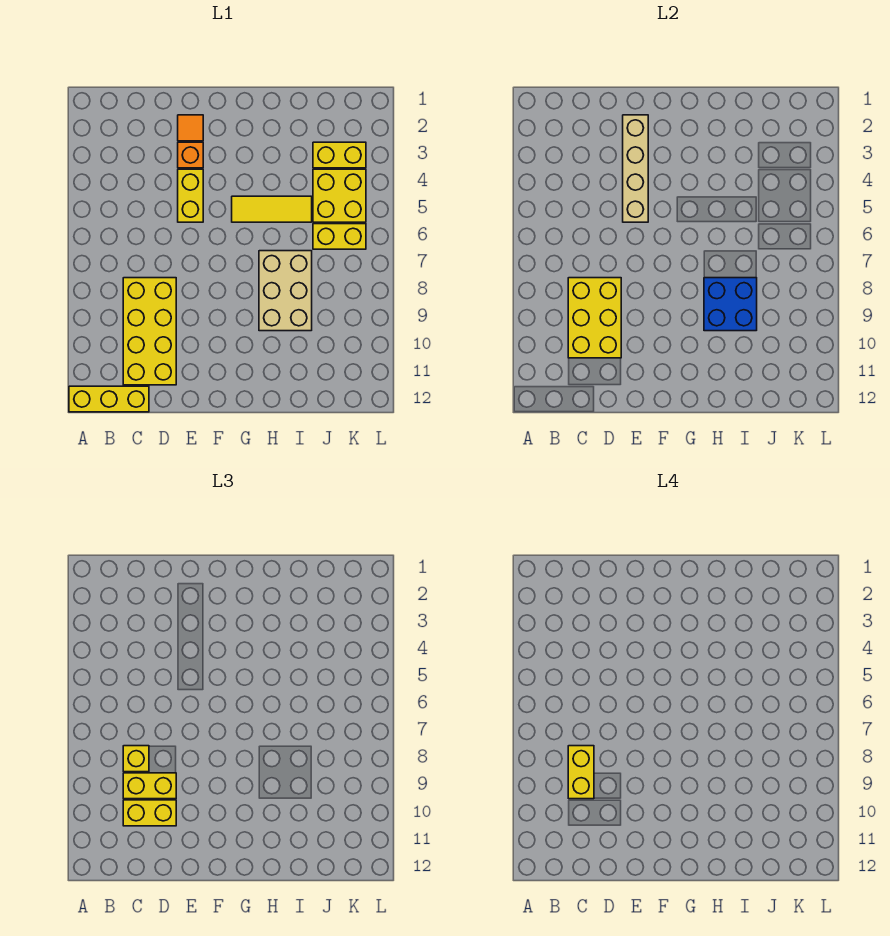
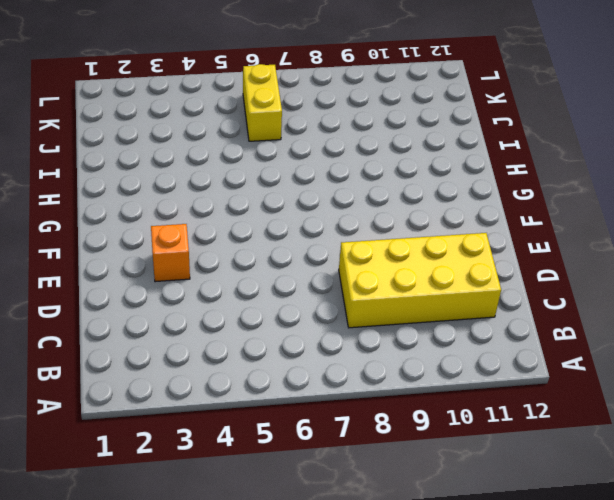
none -> yellow 1x3 brick [69,386,149,412]
none -> orange 1x1 tile [178,115,203,141]
none -> yellow 1x2 brick [178,169,203,222]

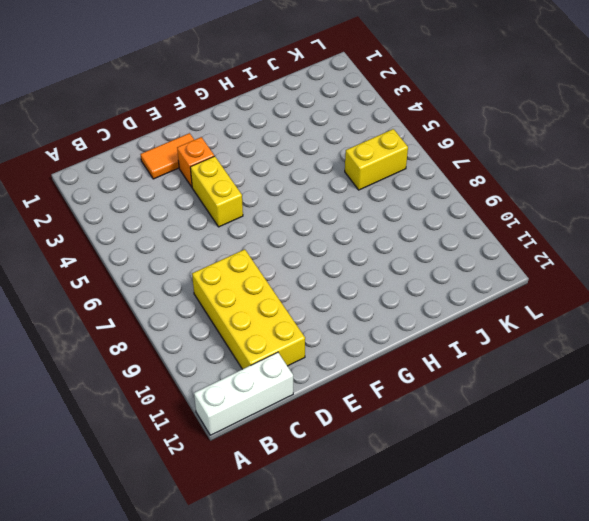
white 1x3 brick [194,352,293,435] -> yellow 1x3 brick [69,386,149,412]
orange 1x2 tile [141,133,194,179] -> orange 1x1 tile [178,115,203,141]
none -> yellow 1x3 tile [232,196,312,222]
none -> tan 2x3 brick [259,251,312,331]
none -> yellow 1x2 brick [313,142,366,168]

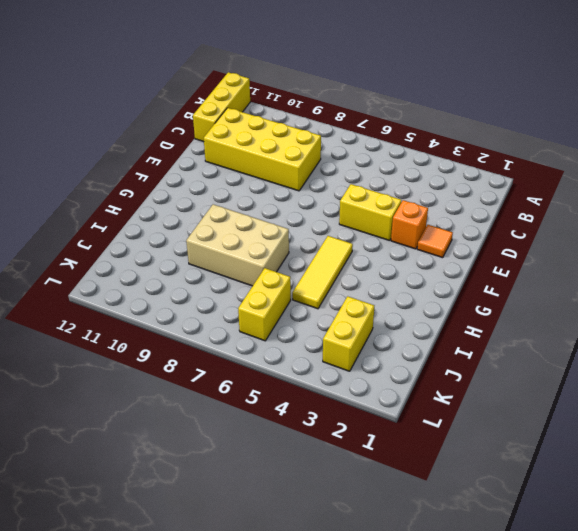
none -> yellow 2x2 brick [313,169,366,222]
none -> yellow 2x3 brick [568,278,621,358]
none -> tan 1x4 brick [623,115,648,222]

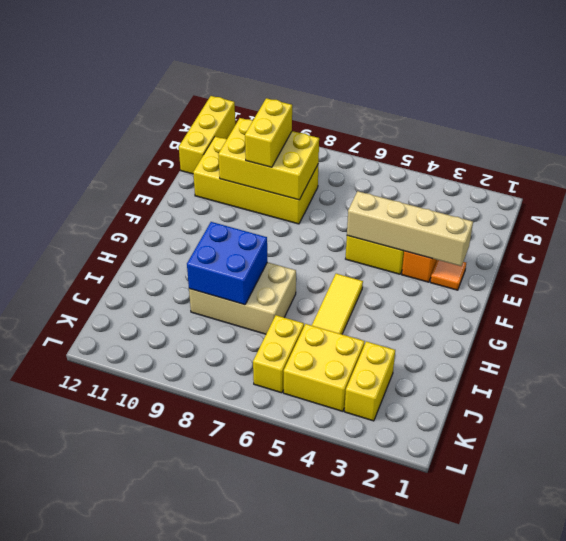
none -> yellow 1x1 brick [123,746,149,772]
none -> yellow 1x2 brick [123,800,176,826]
none -> yellow 1x2 brick [568,746,594,799]

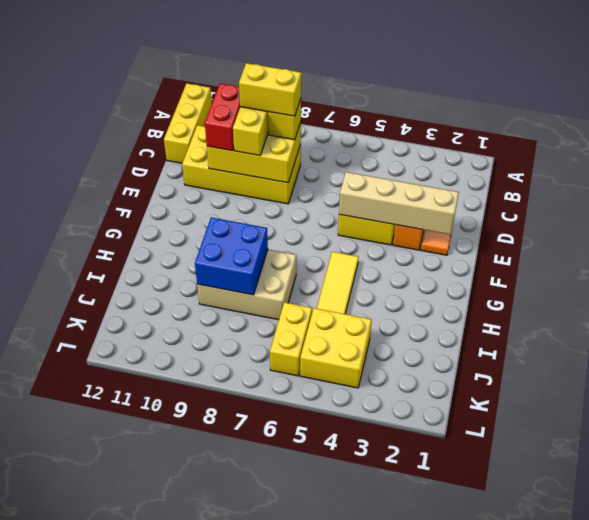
red 1x2 brick [205,83,240,151] -> yellow 1x2 brick [123,800,176,826]
none -> yellow 1x2 brick [313,142,366,168]

